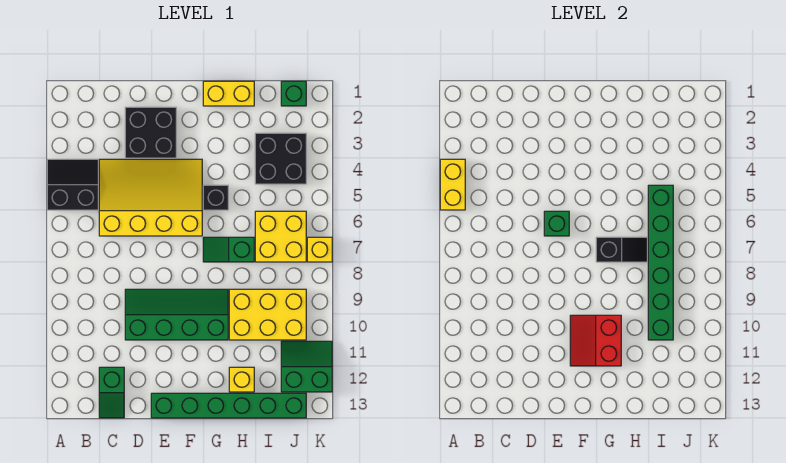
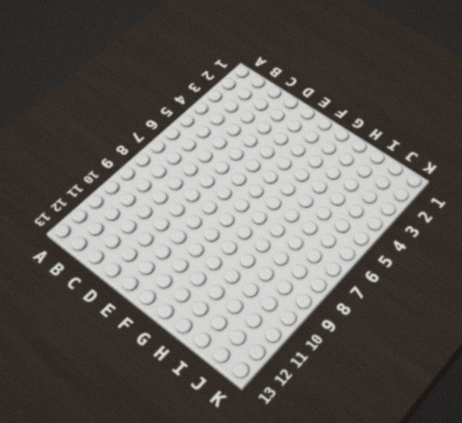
none -> black 2x2 slope [47,159,98,210]
none -> yellow 3x4 slope [99,159,202,236]
none -> green 1x2 slope [99,367,124,418]

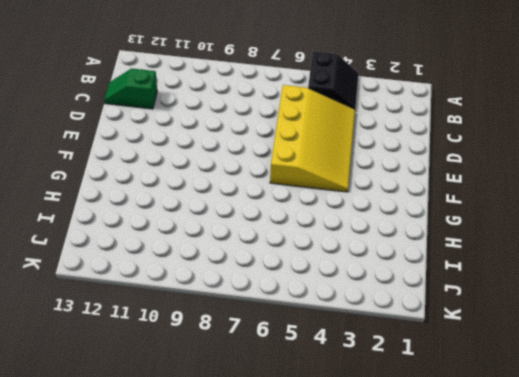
none -> black 2x2 brick [125,107,176,158]
none -> green 2x4 slope [125,289,228,340]
none -> green 1x6 brick [151,393,306,418]

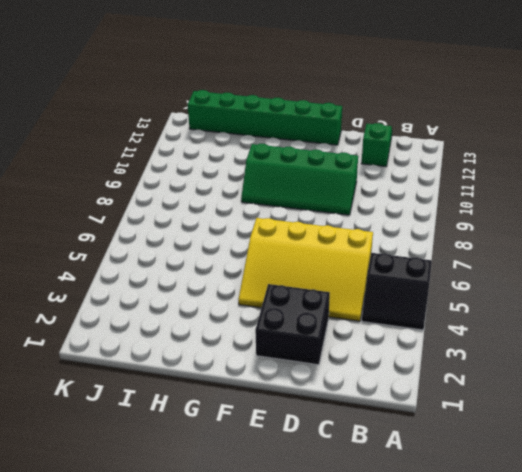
none -> yellow 1x2 brick [203,81,254,106]
none -> black 1x1 brick [203,185,228,210]
none -> green 1x2 slope [203,237,254,262]

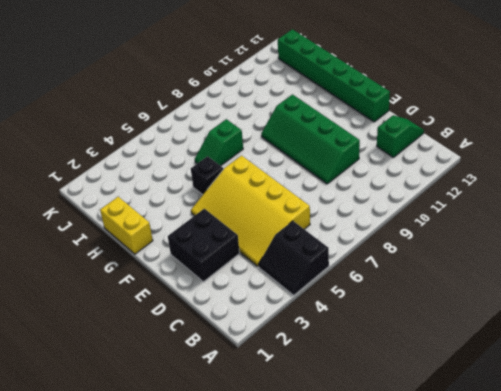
green 1x2 slope [195,119,243,166] -> green 1x2 slope turned to [203,237,254,262]
none -> yellow 2x3 brick [229,289,306,340]
none -> yellow 1x1 brick [229,367,254,392]
none -> black 2x2 brick [255,133,306,184]

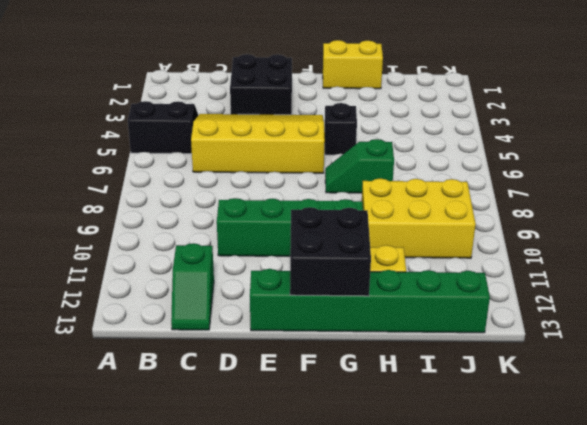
black 2x2 brick [290,207,371,296] -> black 2x2 brick moved to [255,133,306,184]
none -> yellow 2x2 brick [255,211,306,262]
none -> green 1x1 brick [281,81,306,106]
none -> green 2x2 slope [281,341,332,392]

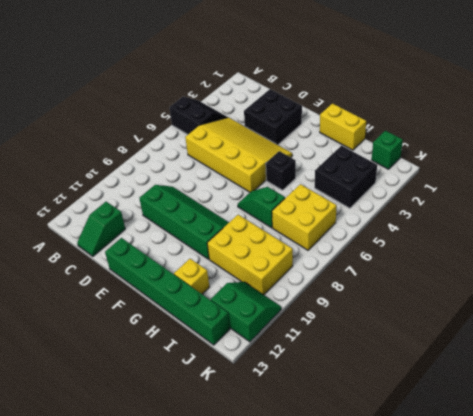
none -> yellow 1x1 brick [307,237,332,262]
none -> yellow 1x2 brick [440,159,465,210]
none -> green 1x1 brick [544,211,569,236]

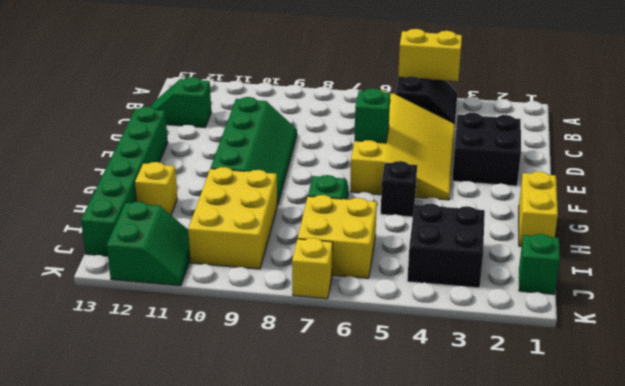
none -> red 2x2 slope [570,315,621,366]
none -> black 1x2 slope [596,237,647,262]
none -> green 1x6 brick [648,185,673,340]

